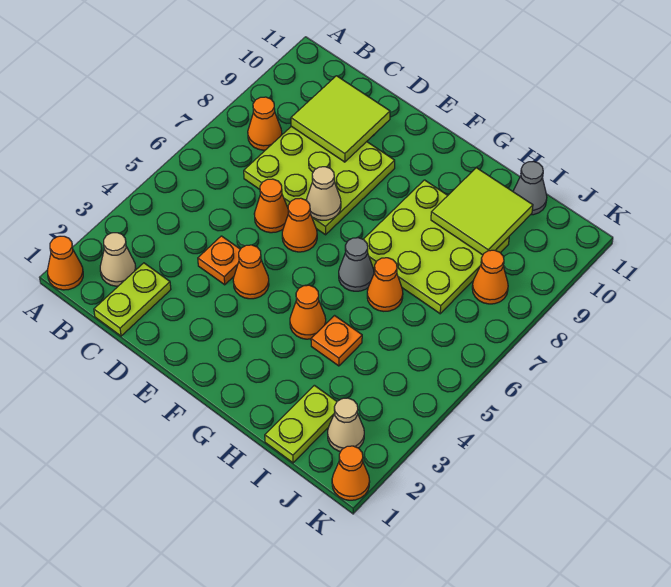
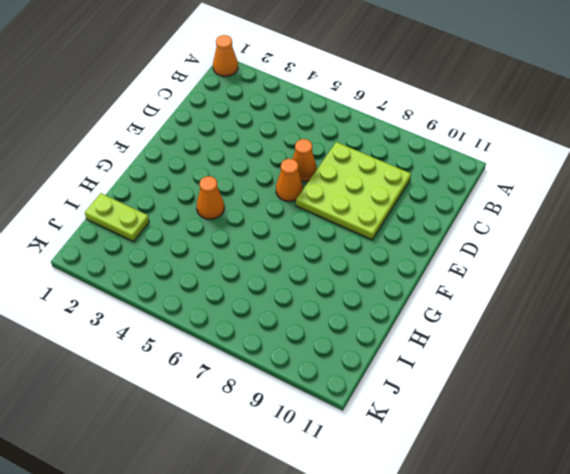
none -> tan 1x1 cone [100,233,136,286]
none -> orange 1x1 cone [248,97,282,150]
none -> lime 1x2 plate [94,263,171,336]

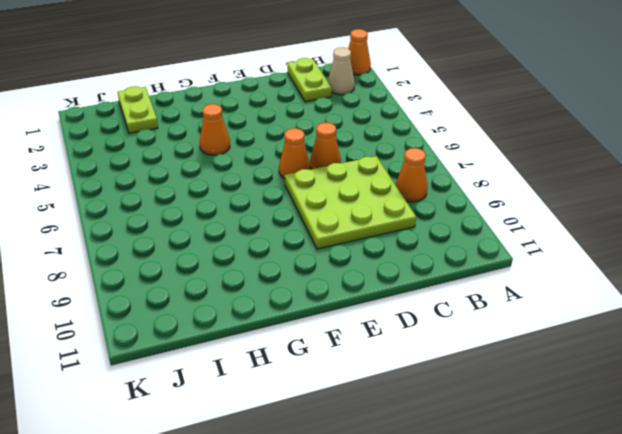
none -> orange 1x1 plate [198,236,240,285]
none -> orange 1x1 cone [233,245,269,299]
none -> grey 1x1 cone [339,238,374,291]

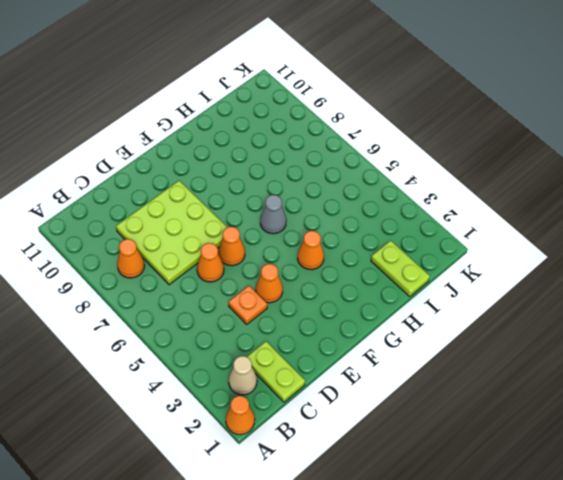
none -> lime 3x3 plate [363,180,509,314]
none -> orange 1x1 plate [311,316,362,366]
none -> orange 1x1 cone [367,258,403,311]

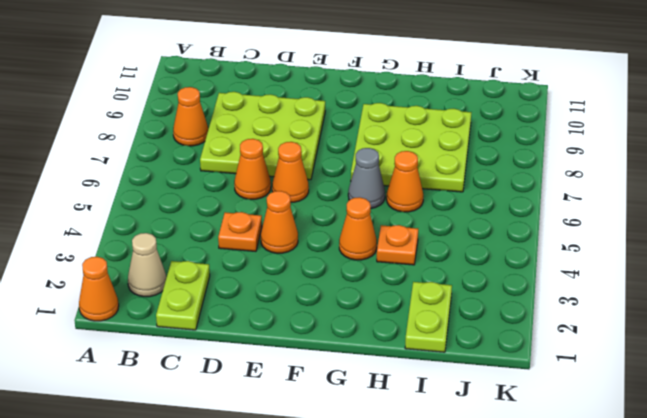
none -> grey 1x1 cone [513,161,547,215]
none -> tan 1x1 cone [328,398,364,452]
none -> orange 1x1 cone [472,250,508,304]

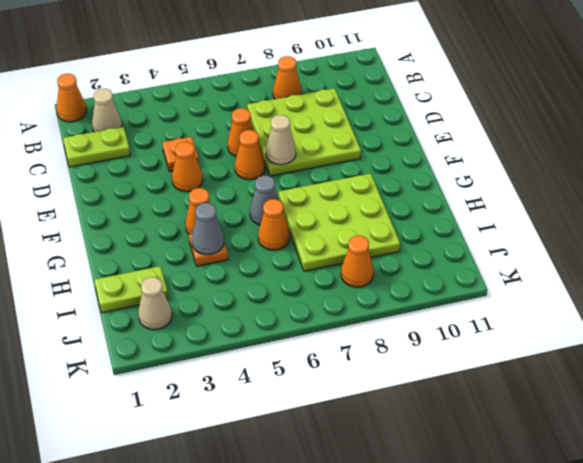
grey 1x1 cone [192,203,224,255] -> grey 1x1 cone moved to [513,161,547,215]
none -> orange 1x1 cone [332,446,370,500]
none -> lime 2x2 tile [291,76,390,162]
none -> lime 2x2 tile [431,168,533,255]

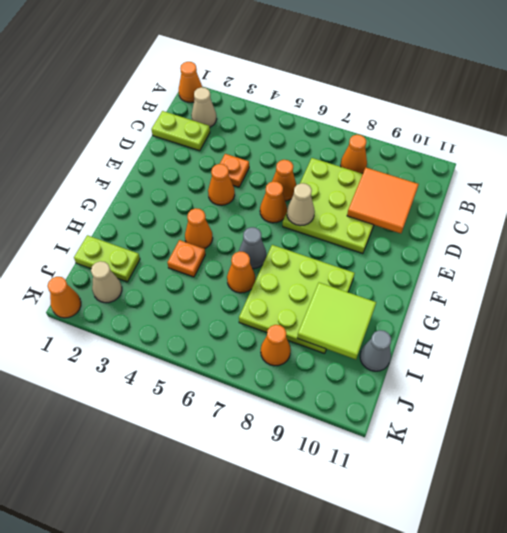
orange 2x2 tile [347,168,419,233] -> lime 2x2 tile [291,76,390,162]

